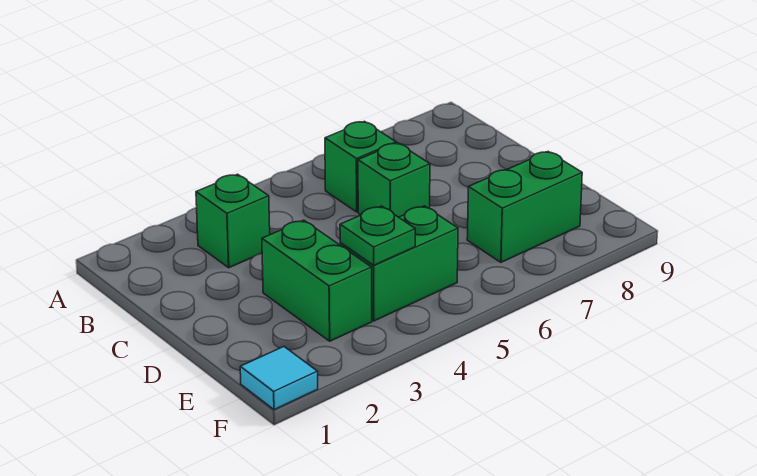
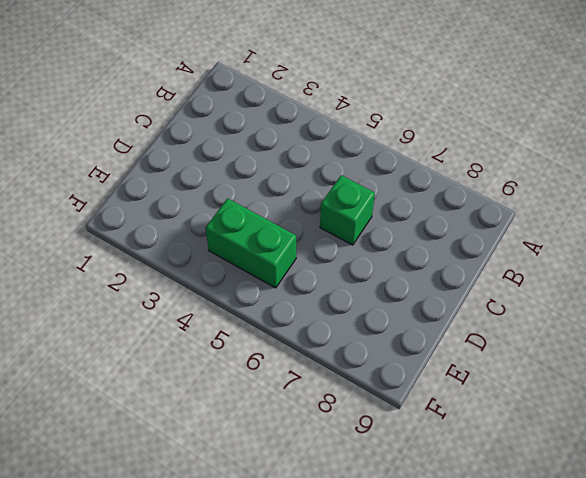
none -> green 1x1 brick [196,174,270,268]
none -> green 1x1 brick [325,121,396,212]

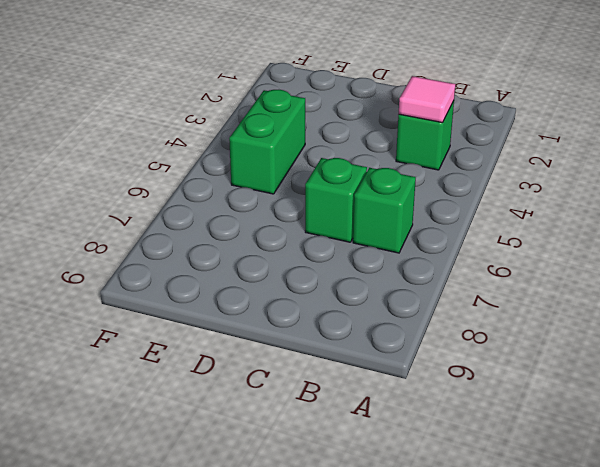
pink 1x1 tile [399,76,455,123] -> none
none -> green 1x2 brick [262,220,372,341]
none -> green 1x2 brick [467,152,582,262]

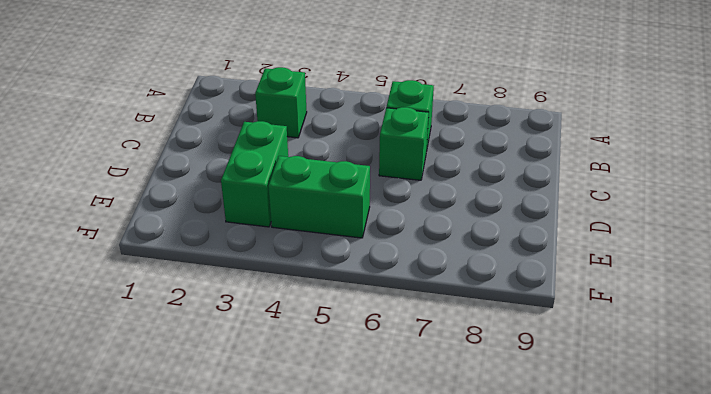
none -> green 1x2 brick [467,152,582,262]
none -> cyan 1x1 tile [240,347,318,410]

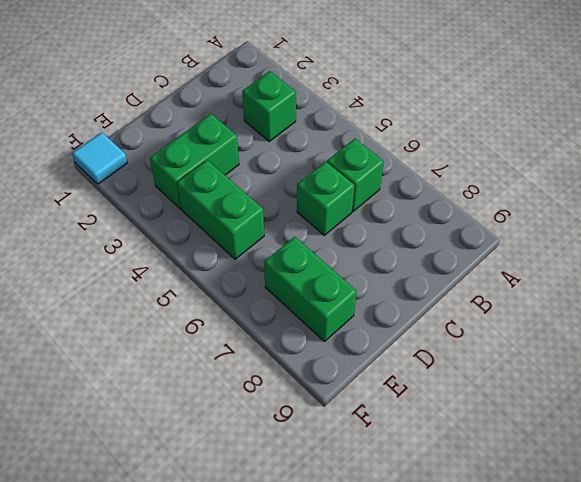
none -> green 1x1 plate [340,206,415,265]

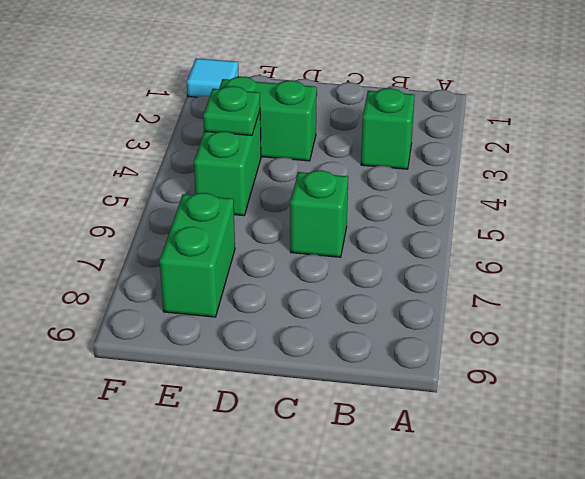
none -> green 1x1 brick [325,121,396,212]

